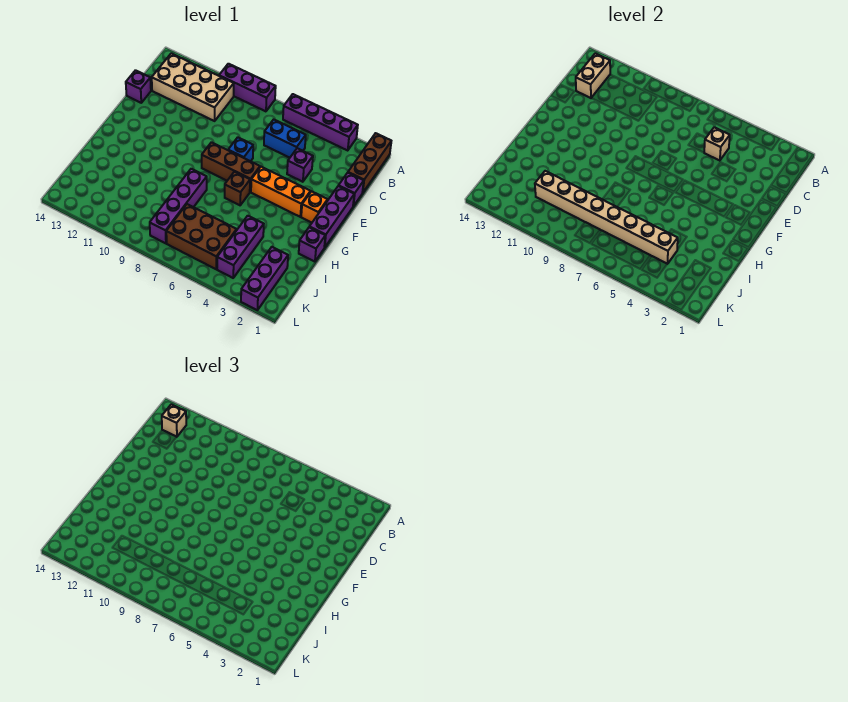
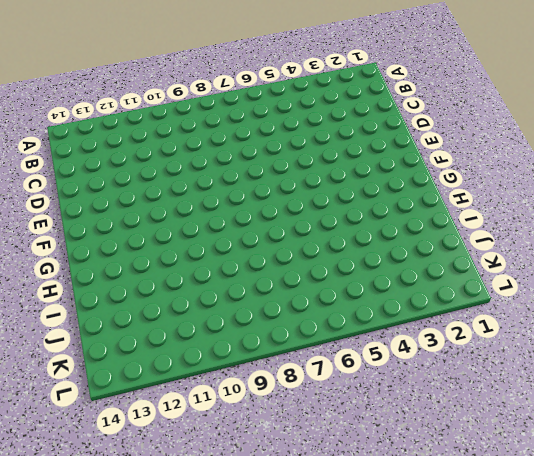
none -> brown 1x3 brick [348,133,391,193]
none -> purple 1x4 brick [283,94,358,150]
none -> purple 1x3 brick [219,64,276,111]

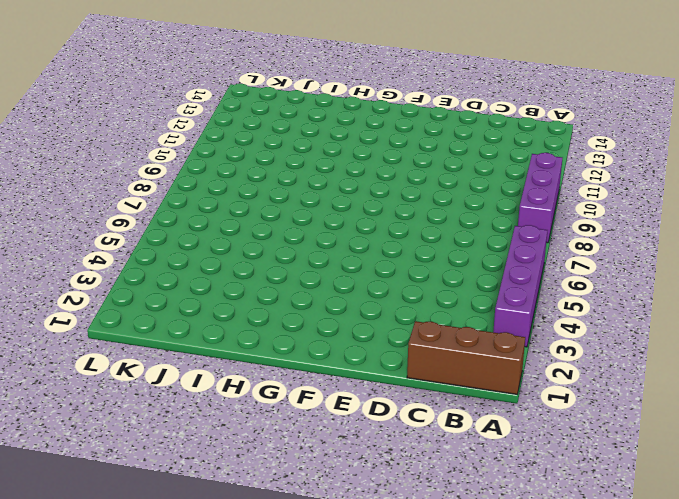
none -> tan 2x4 brick [152,53,234,121]
none -> blue 1x2 brick [264,119,306,158]
none -> purple 1x1 brick [339,173,364,206]

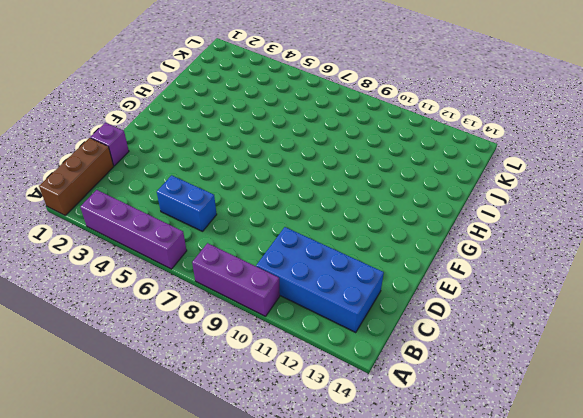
blue 2x4 brick [256,227,384,333] -> tan 2x4 brick [152,53,234,121]
none -> purple 1x1 brick [287,148,313,182]
none -> purple 1x1 brick [126,70,151,103]
none -> purple 1x3 brick [310,186,354,247]

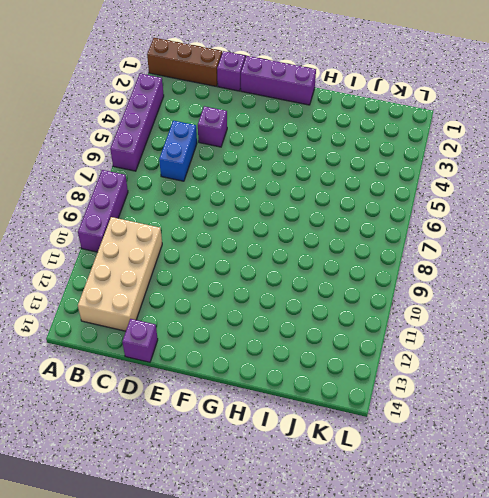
none -> blue 1x1 brick [228,137,253,161]
none -> orange 1x1 brick [301,191,328,223]
none -> orange 1x3 brick [251,167,311,217]

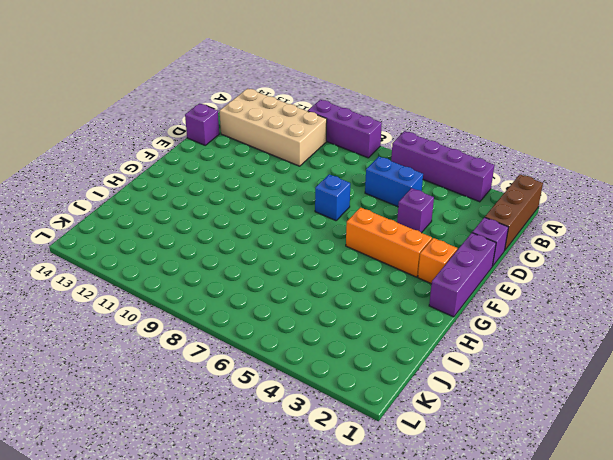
none -> brown 1x3 brick [202,142,260,192]
none -> brown 1x1 brick [225,172,250,205]
none -> purple 1x1 brick [299,227,325,262]

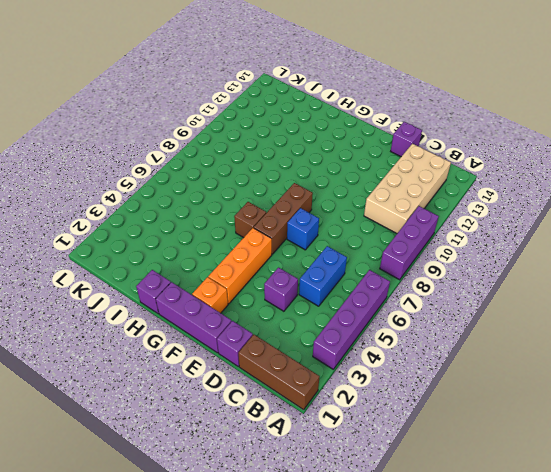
none -> purple 1x4 brick [150,169,207,243]
none -> purple 1x3 brick [217,216,264,278]
none -> purple 1x3 brick [241,247,288,310]

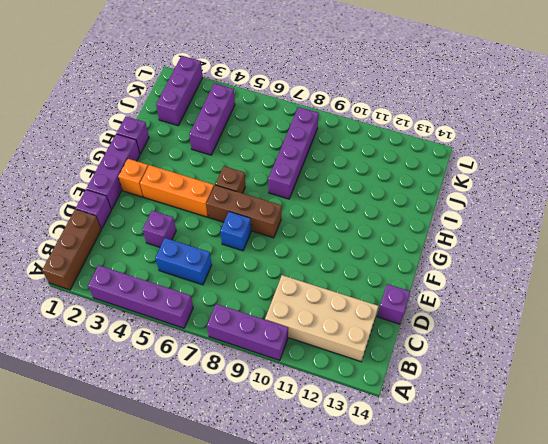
none -> brown 2x3 brick [166,204,237,269]
none -> tan 1x2 brick [576,53,610,98]
none -> tan 1x1 brick [704,127,730,161]

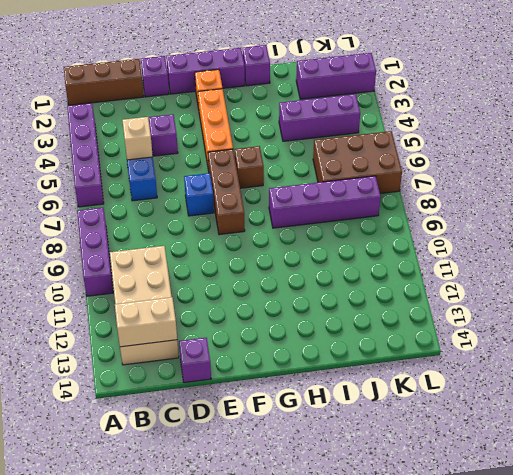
brown 2x3 brick [313,131,402,194] -> brown 2x3 brick turned to [166,204,237,269]
none -> tan 1x8 brick [535,171,678,264]
none -> tan 1x1 brick [162,404,186,437]

